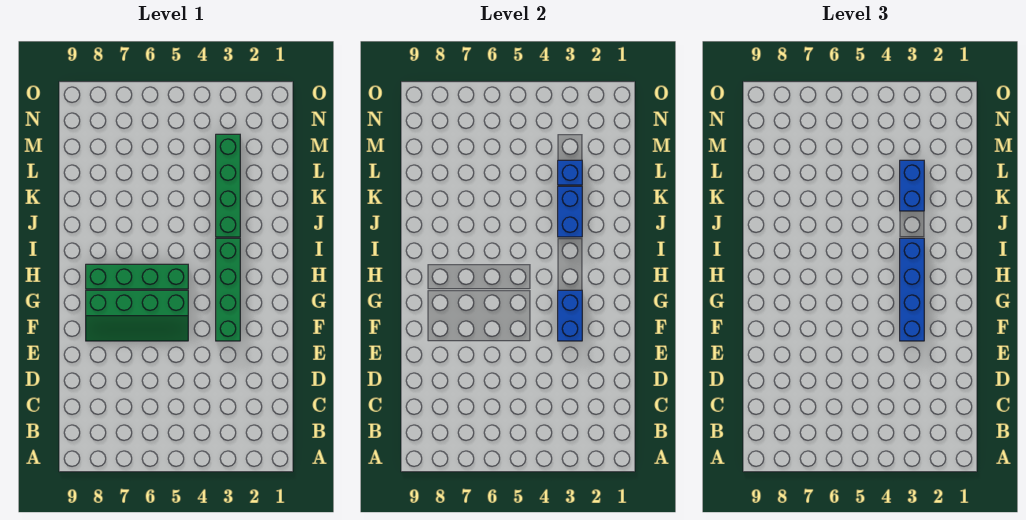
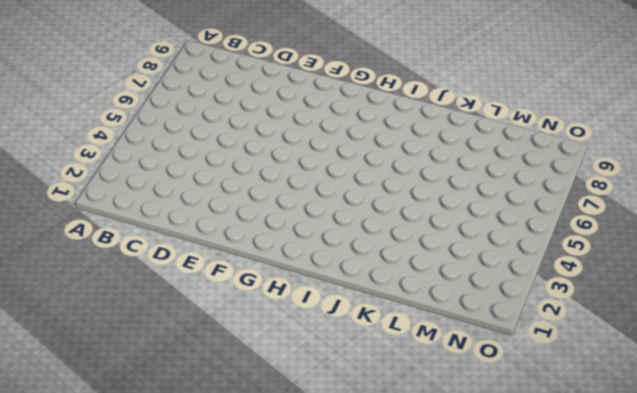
none -> green 1x4 brick [216,238,240,341]
none -> green 2x4 slope [86,290,188,341]

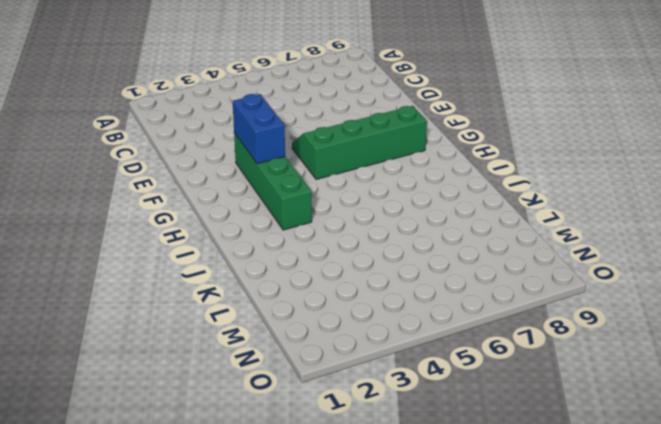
none -> green 1x4 brick [86,264,188,289]
none -> green 1x4 brick [216,134,240,237]

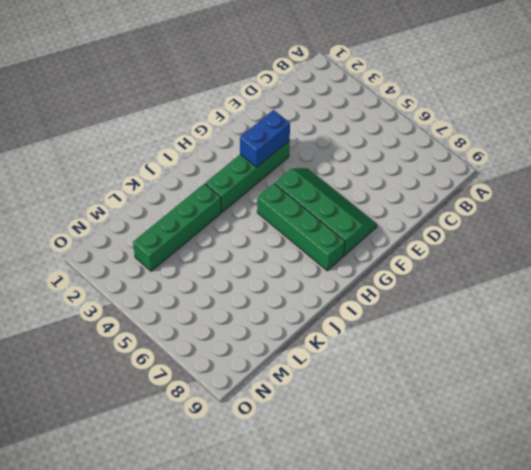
none -> blue 1x2 brick [558,186,582,237]
none -> blue 1x1 brick [558,160,582,185]

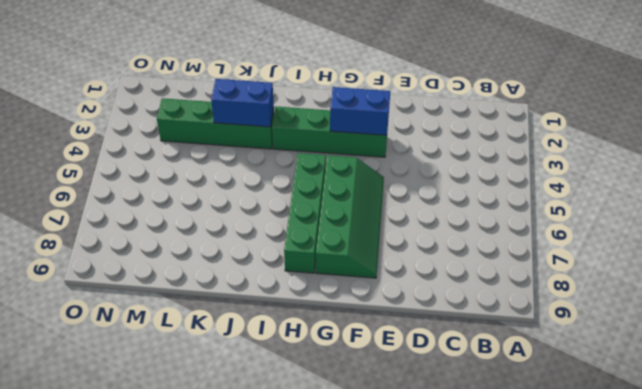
none -> blue 1x1 brick [558,160,582,185]
none -> blue 1x4 brick [900,238,924,341]

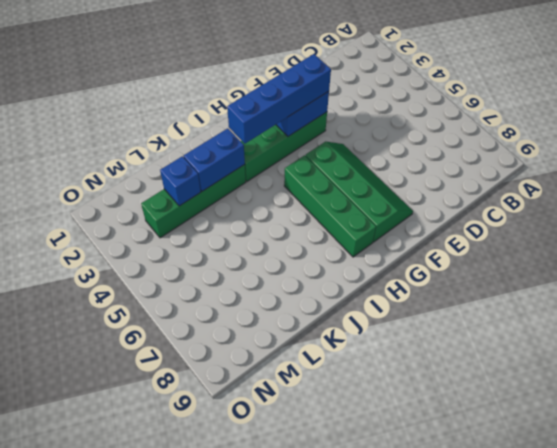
none -> blue 1x2 brick [900,160,924,211]

